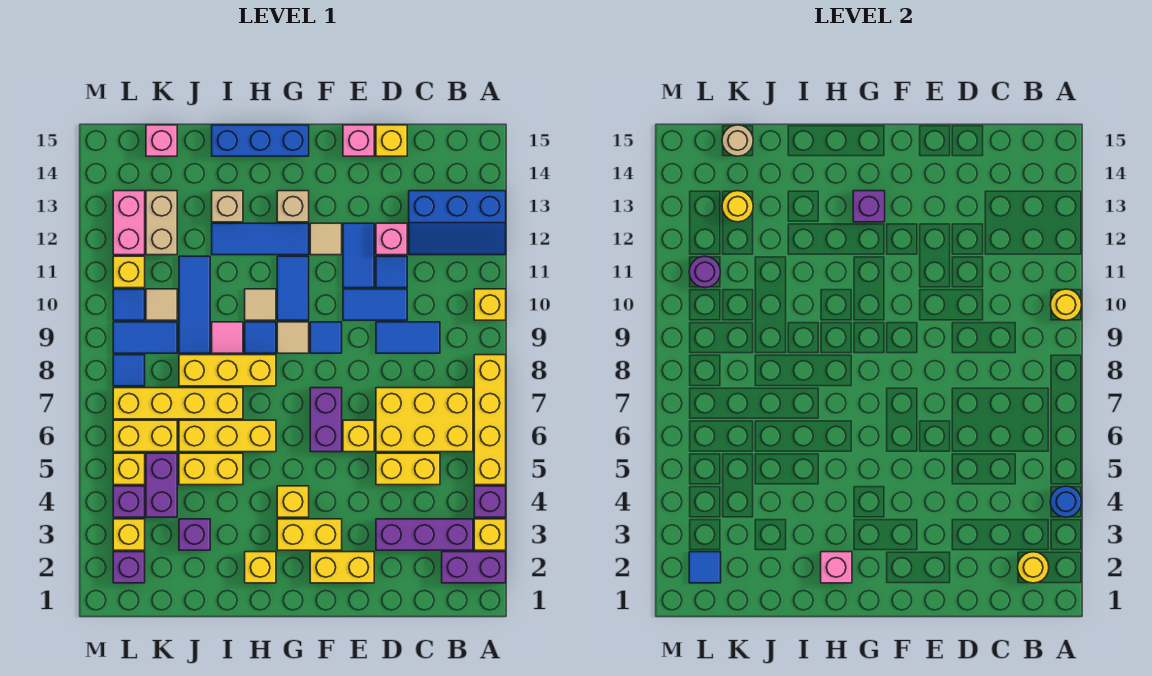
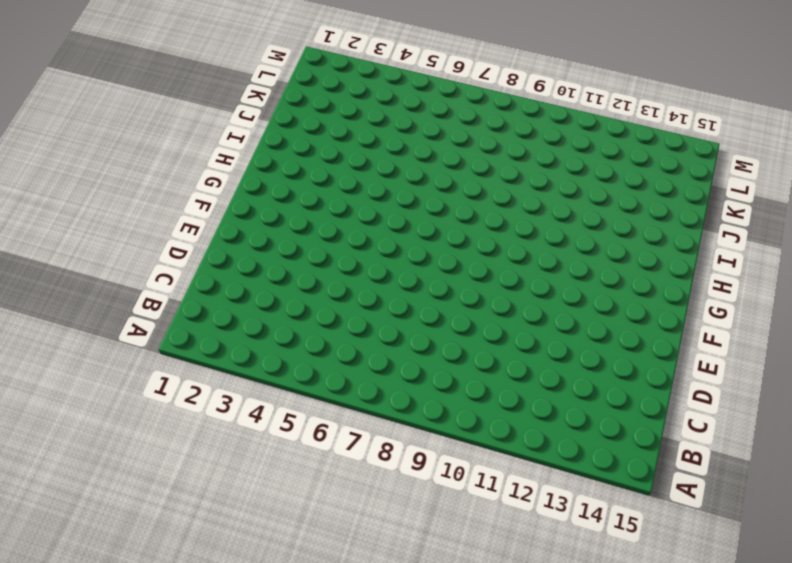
none -> purple 1x2 brick [442,552,506,583]
none -> yellow 1x1 brick [474,519,506,550]
none -> purple 1x1 brick [474,486,506,517]
none -> yellow 1x4 brick [474,355,506,485]

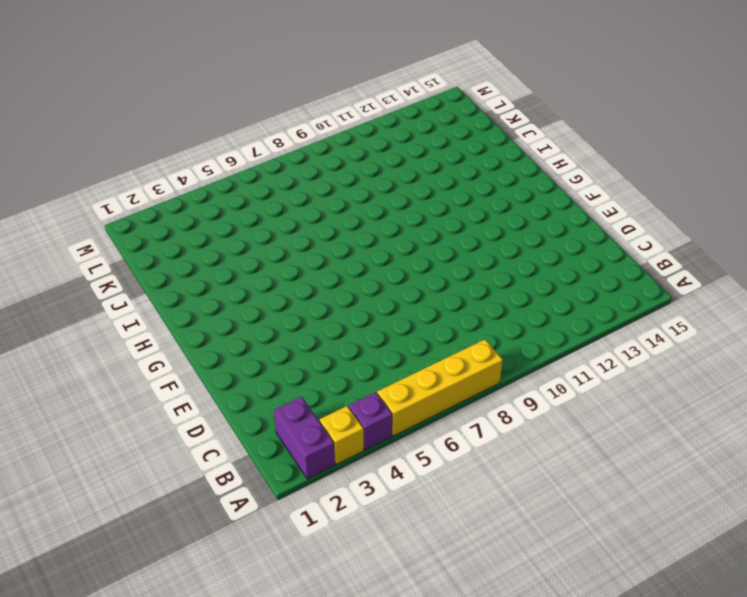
none -> yellow 1x1 brick [474,289,506,320]
none -> blue 2x3 slope [409,191,506,255]
none -> purple 1x3 brick [376,519,473,550]
none -> yellow 2x3 brick [376,388,473,452]

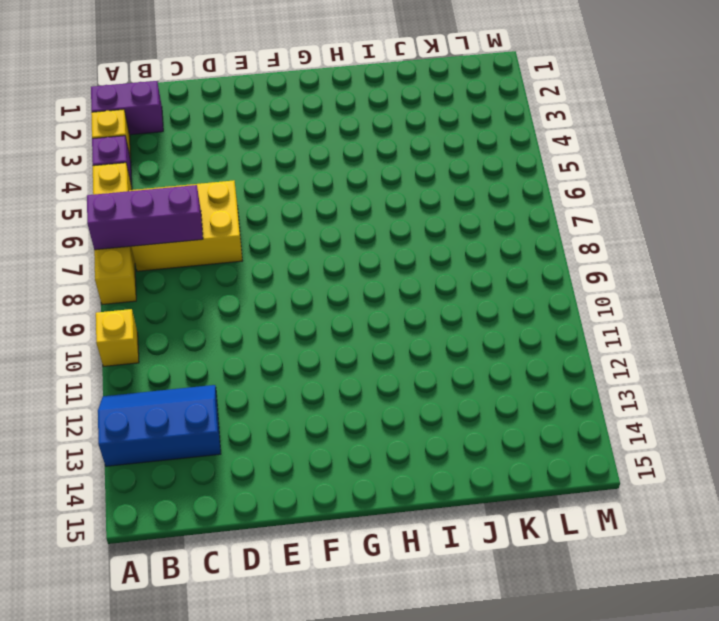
purple 1x3 brick [87,185,203,250] -> purple 1x3 brick moved to [376,519,473,550]
none -> yellow 1x2 brick [376,453,440,485]
none -> blue 1x2 tile [376,322,440,353]
none -> blue 1x2 tile [343,289,407,320]
none -> blue 1x1 tile [376,256,407,288]

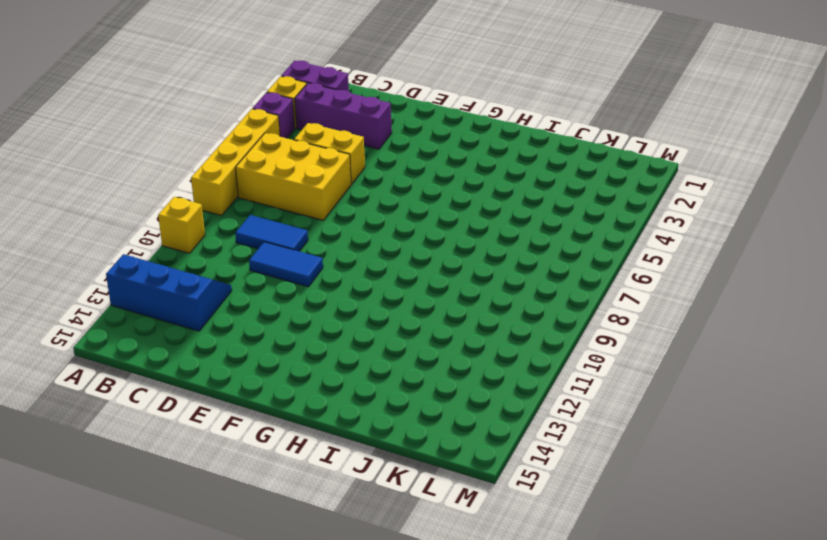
none -> blue 1x1 tile [376,256,407,288]
none -> pink 1x1 brick [376,223,407,255]
none -> yellow 1x1 brick [376,125,407,156]
none -> yellow 1x2 brick [310,552,374,583]

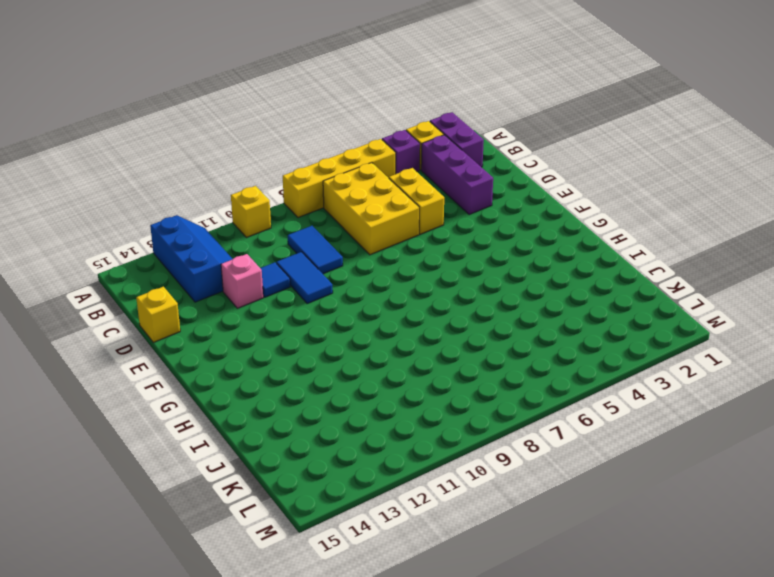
none -> yellow 1x2 brick [310,552,374,583]
none -> yellow 1x1 brick [343,420,374,452]
none -> blue 1x2 tile [343,223,374,288]
none -> pink 1x1 brick [343,125,374,156]

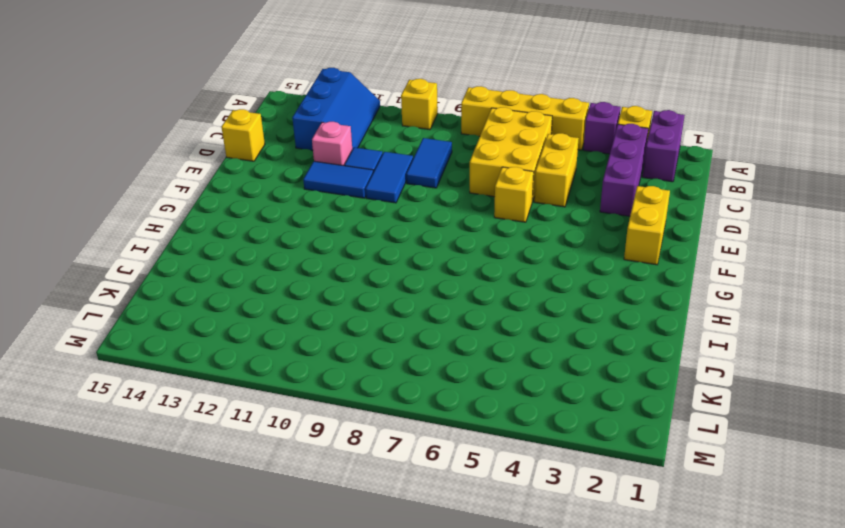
none -> pink 1x1 brick [343,125,374,156]
none -> yellow 1x2 brick [277,519,342,550]
none -> purple 1x2 brick [310,388,342,452]
none -> blue 1x1 tile [310,322,342,353]

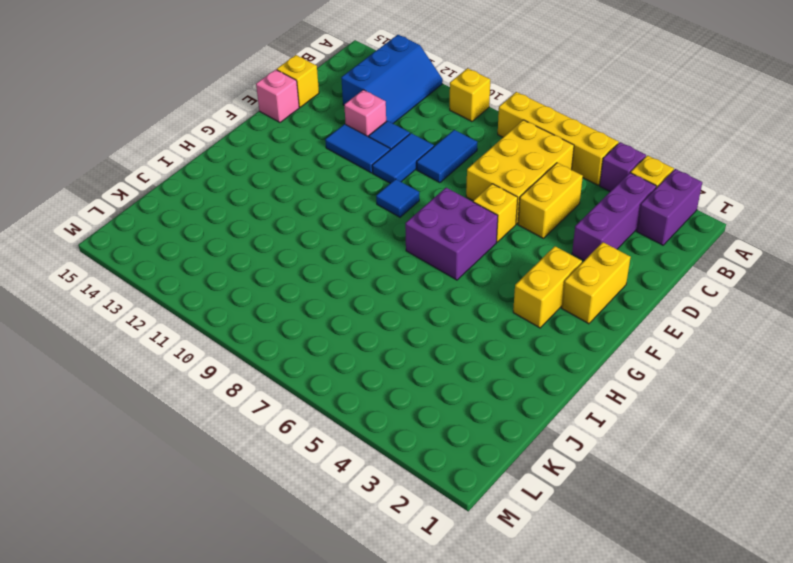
purple 2x2 brick [405,188,498,280] -> purple 1x2 brick [310,388,342,452]
none -> tan 1x1 tile [310,223,342,255]
none -> yellow 1x1 brick [277,486,309,517]
none -> tan 1x1 tile [277,322,309,353]
none -> blue 1x2 tile [277,256,309,320]

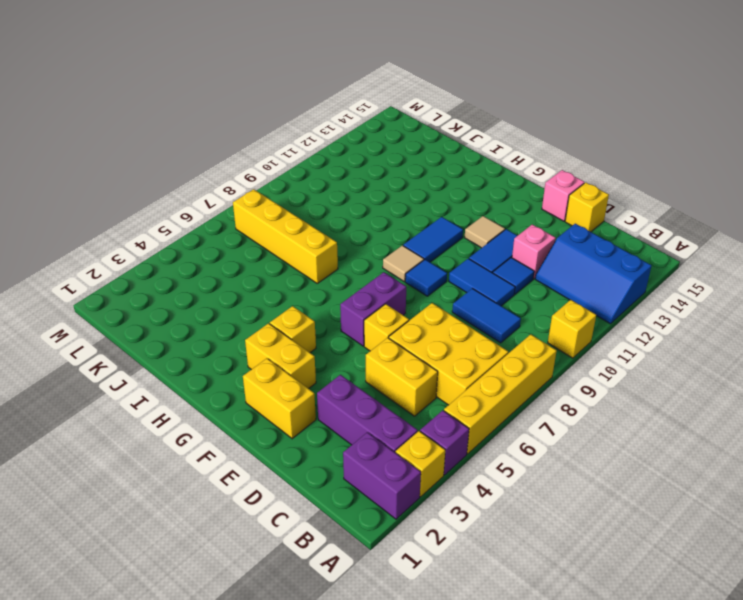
none -> blue 1x3 tile [212,223,309,255]
none -> tan 1x1 brick [277,191,309,222]
none -> blue 1x3 brick [212,125,309,156]
none -> yellow 1x1 brick [245,552,276,583]

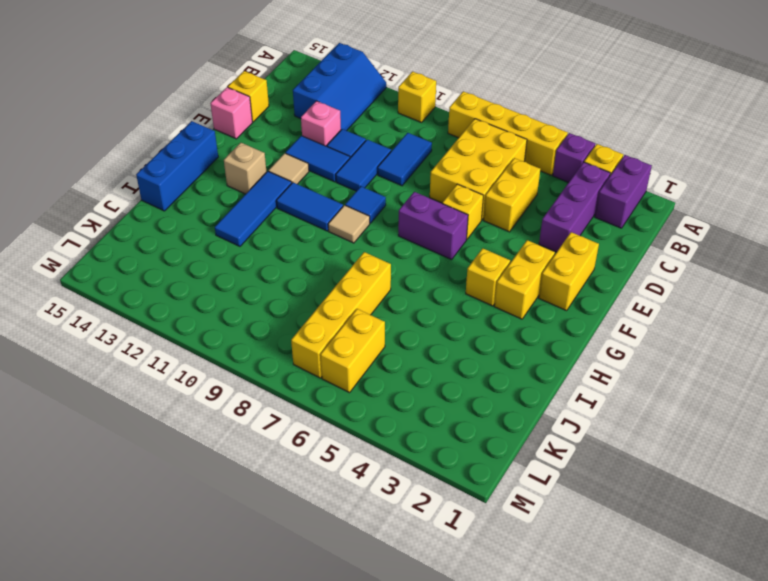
none -> yellow 1x1 brick [245,552,276,583]
none -> yellow 1x3 brick [179,420,276,452]
none -> yellow 1x3 brick [179,355,276,386]
none -> blue 1x1 tile [245,322,276,353]

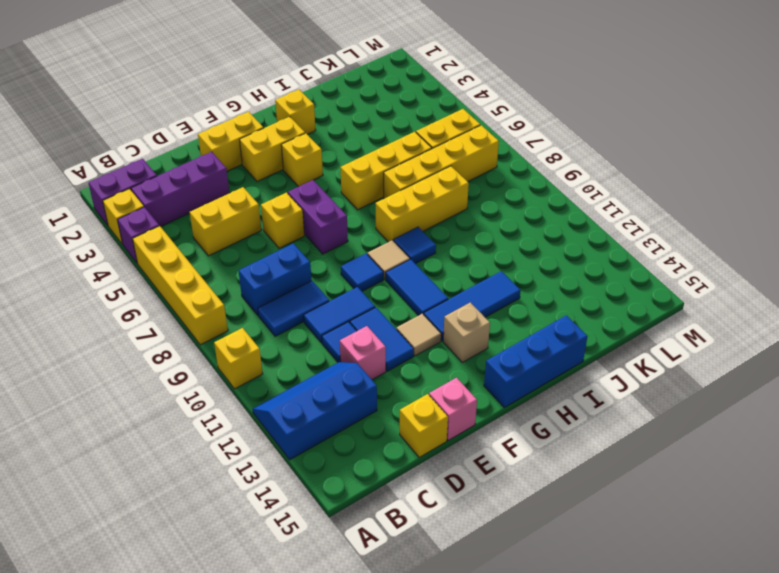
blue 1x2 brick [239,243,312,315] -> none
none -> yellow 2x3 brick [376,388,473,452]
none -> tan 1x1 tile [245,289,276,320]
none -> yellow 1x2 brick [179,453,243,485]
none -> pink 1x1 tile [212,322,243,353]

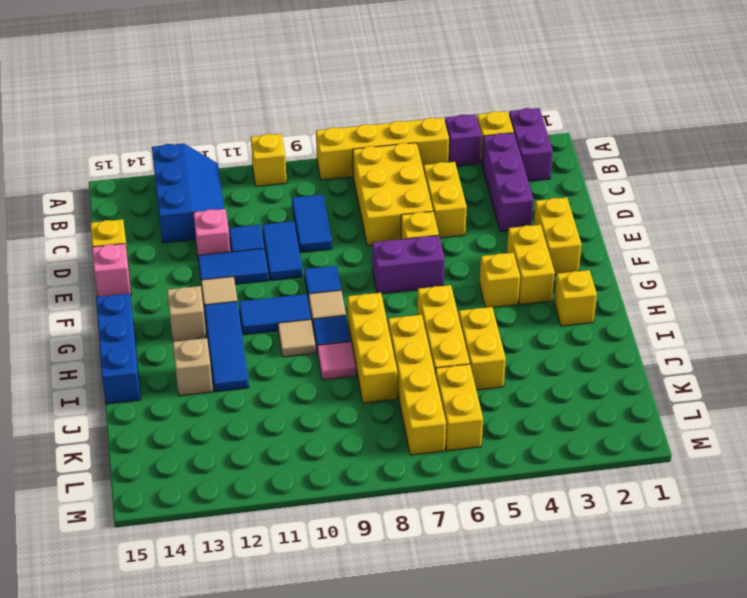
none -> purple 1x1 brick [179,519,210,550]
none -> blue 1x3 tile [179,256,210,353]
none -> purple 1x2 brick [146,453,177,517]
none -> blue 1x2 tile [113,322,177,353]

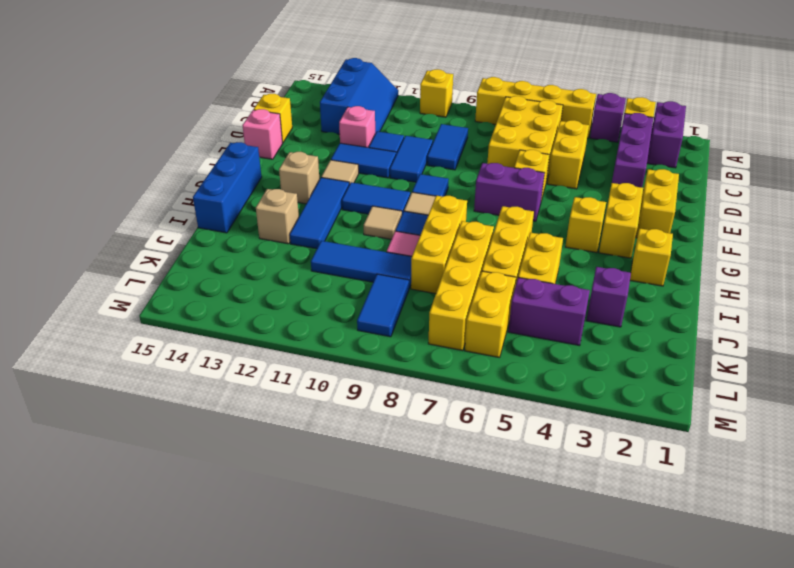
none -> tan 1x1 tile [146,289,177,320]
none -> tan 1x2 brick [146,191,177,255]
none -> pink 1x1 brick [146,125,177,156]
none -> purple 1x1 brick [113,552,145,583]

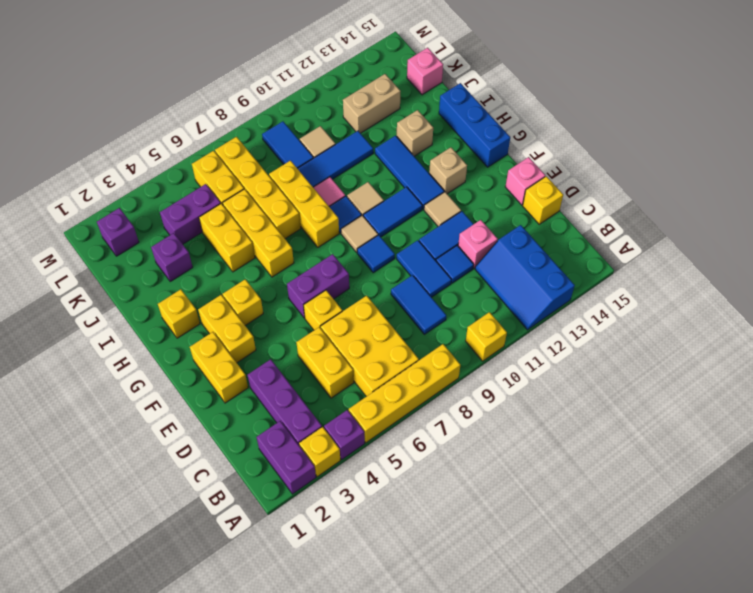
none -> yellow 1x1 brick [113,519,145,550]
none -> purple 1x1 brick [113,486,145,517]
none -> yellow 1x1 brick [113,453,145,485]
none -> blue 1x1 tile [113,355,145,386]

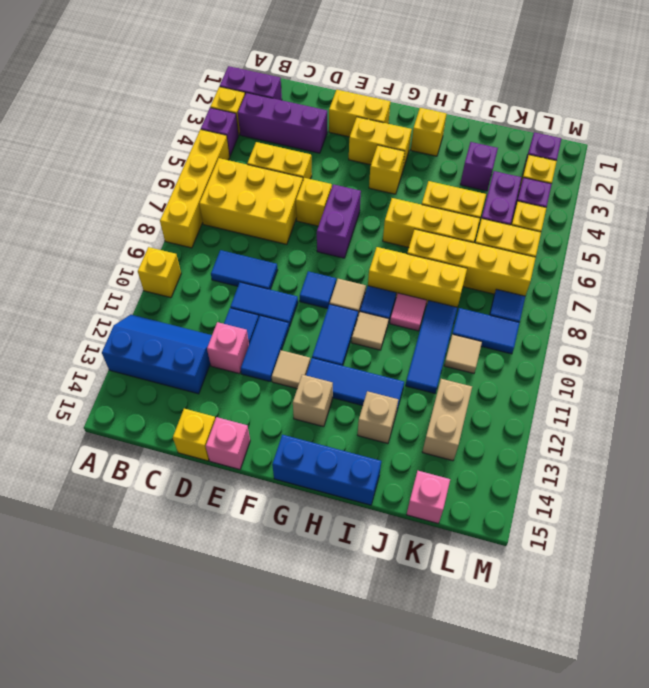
none -> blue 1x1 tile [113,289,145,320]
none -> yellow 1x1 brick [113,256,145,288]
none -> pink 1x2 brick [113,191,145,255]
none -> blue 1x1 round brick [1050,486,1082,517]

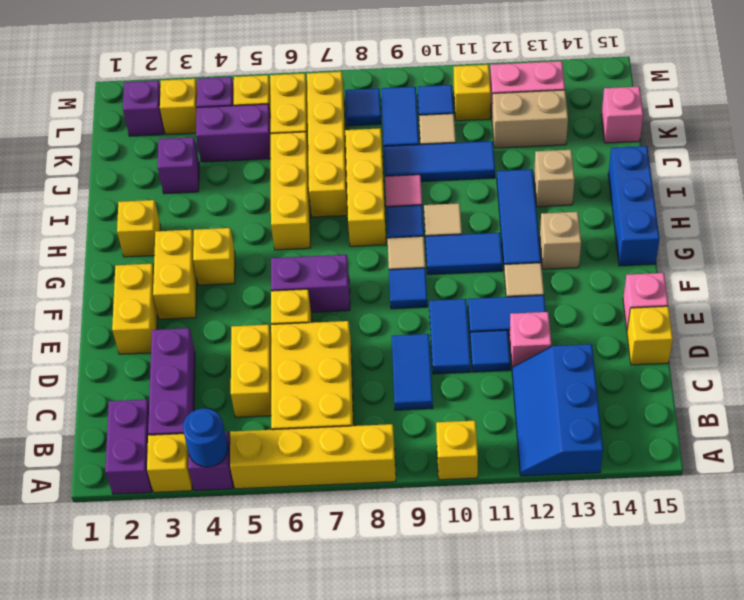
none -> yellow 1x2 brick [179,453,243,485]
none -> yellow 1x1 round brick [1050,289,1082,320]
none -> yellow 1x1 round brick [1018,552,1049,583]
none -> purple 1x1 brick [853,191,885,222]

